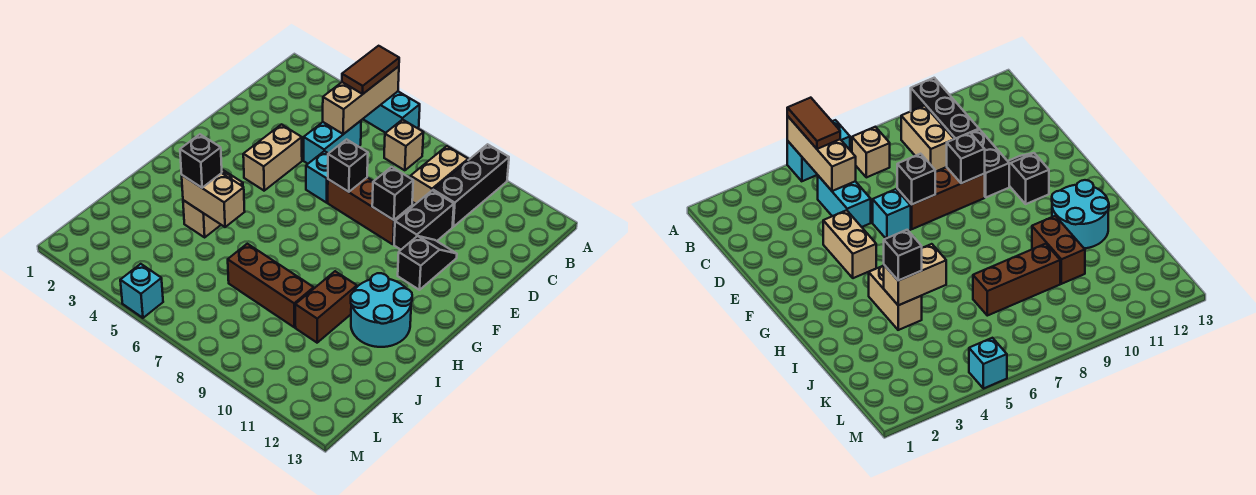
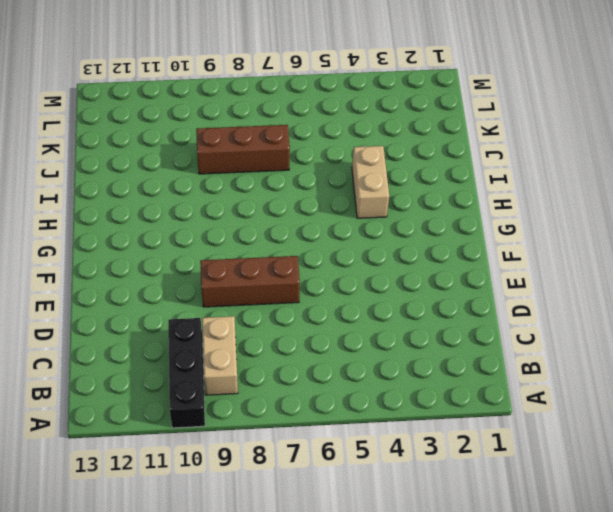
none -> cyan 1x2 brick [363,92,420,133]
none -> tan 1x1 brick [384,120,423,170]
none -> cyan 1x2 brick [304,121,361,164]

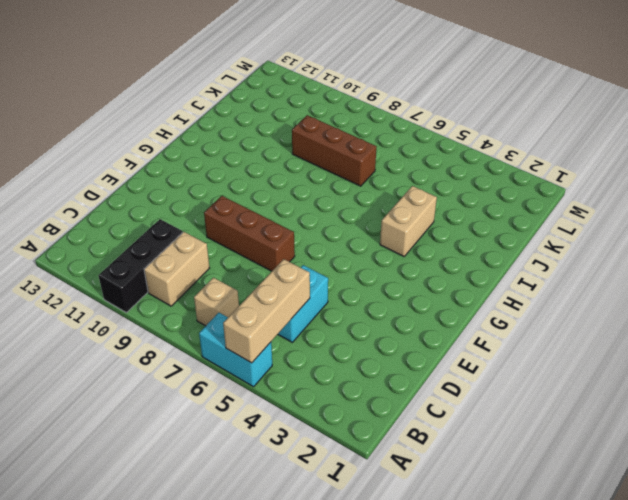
none -> black 1x2 brick [394,190,454,250]
none -> tan 1x2 brick [243,124,302,191]
none -> cyan 1x1 brick [306,151,328,203]

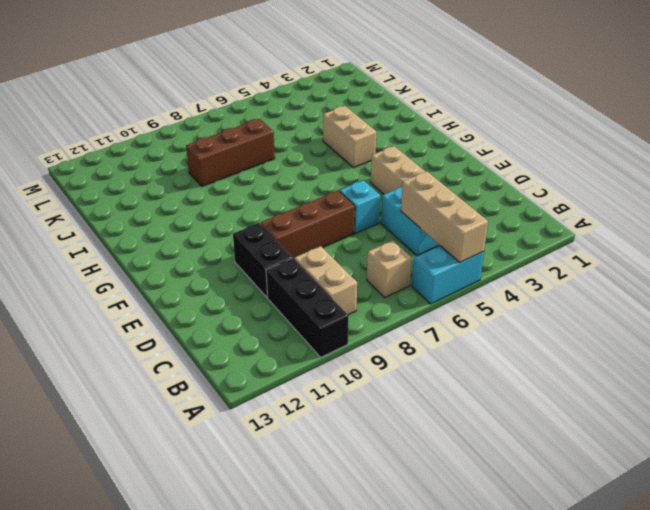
none -> black 1x2 slope [398,236,457,290]
none -> cyan 2x2 round brick [351,273,412,347]
none -> brown 1x2 brick [295,271,357,343]

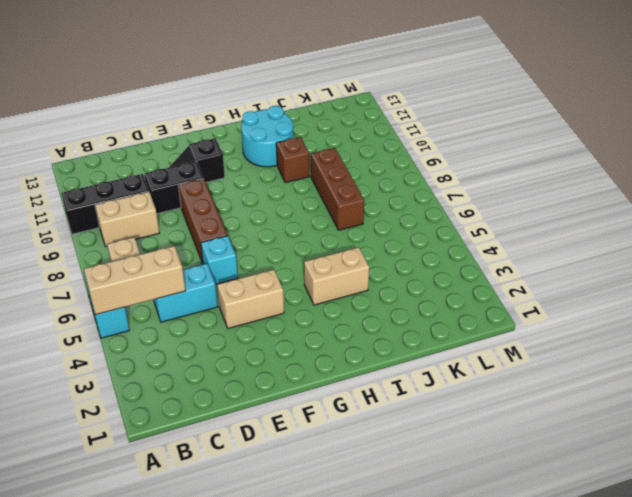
brown 1x1 brick [276,137,309,183] -> brown 1x2 brick [295,271,357,343]
none -> cyan 1x1 brick [120,264,163,318]
none -> black 1x1 brick [328,139,368,192]
none -> black 1x1 brick [372,167,413,220]

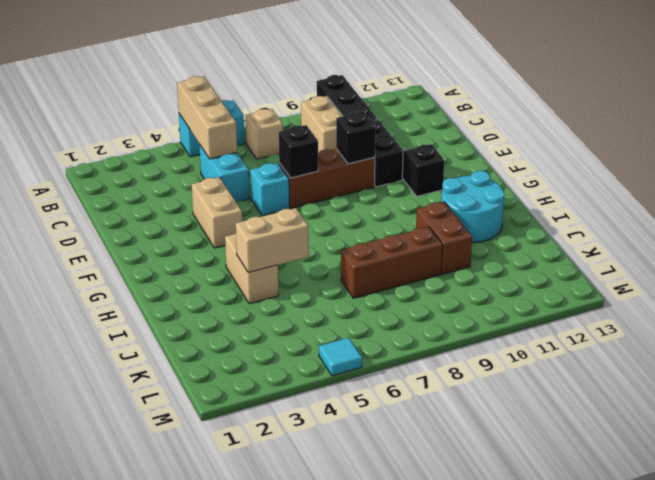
cyan 1x1 tile [319,338,362,376] -> cyan 1x1 brick [120,264,163,318]
none -> brown 1x2 tile [342,46,399,94]
none -> black 1x1 brick [180,134,222,188]

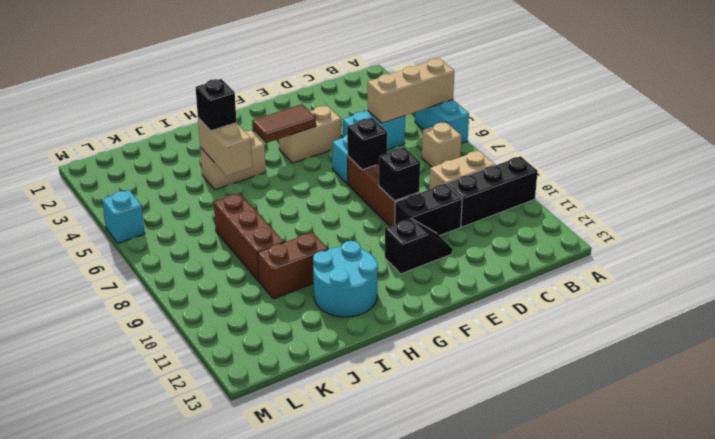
brown 1x2 tile [252,104,316,143] -> brown 1x2 tile moved to [342,46,399,94]

